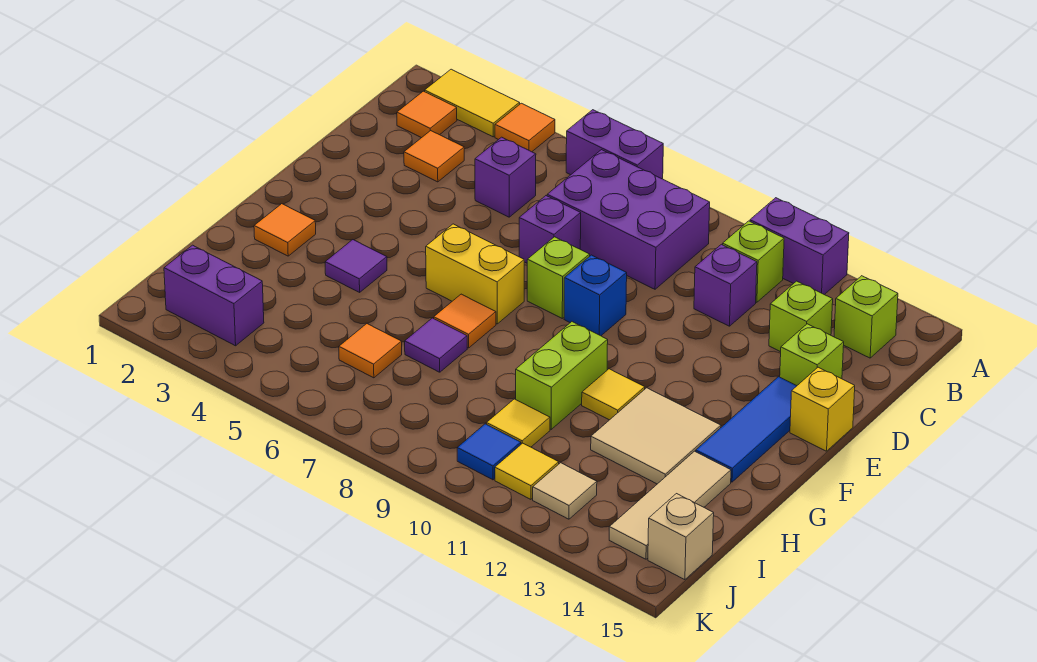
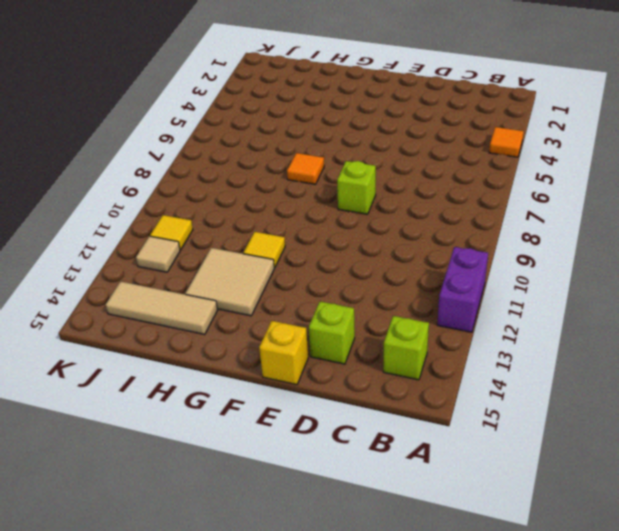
none -> yellow 1x2 tile [425,69,520,137]
none -> purple 1x2 brick [566,110,663,179]
none -> orange 1x1 tile [397,91,457,138]
none -> purple 2x3 brick [547,150,710,289]

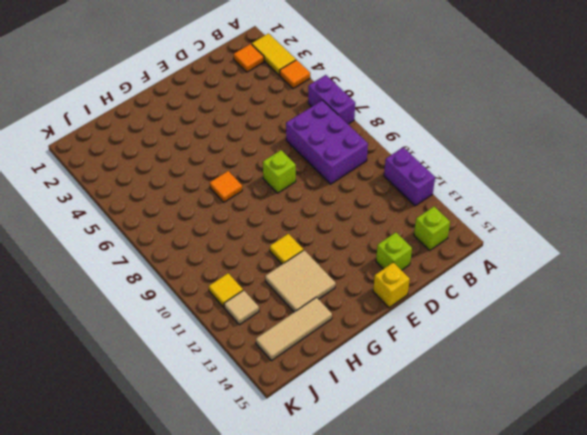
none -> lime 1x1 brick [723,221,784,302]
none -> orange 1x1 tile [404,131,464,182]
none -> purple 1x1 brick [475,137,536,217]
none -> purple 1x1 brick [694,244,757,326]

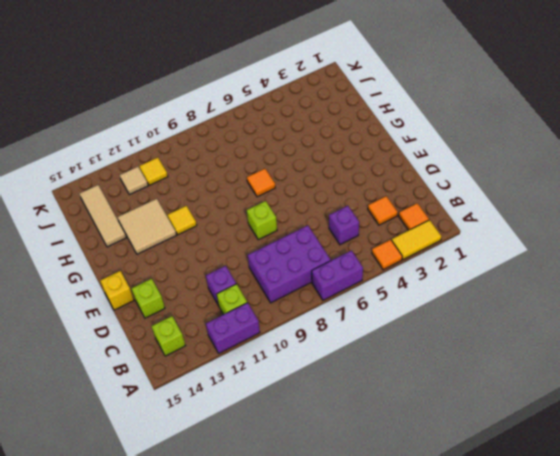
none -> lime 1x1 brick [769,281,833,352]
none -> purple 1x1 brick [519,196,581,263]
none -> blue 1x1 brick [564,255,627,336]
none -> blue 1x3 tile [696,377,796,482]

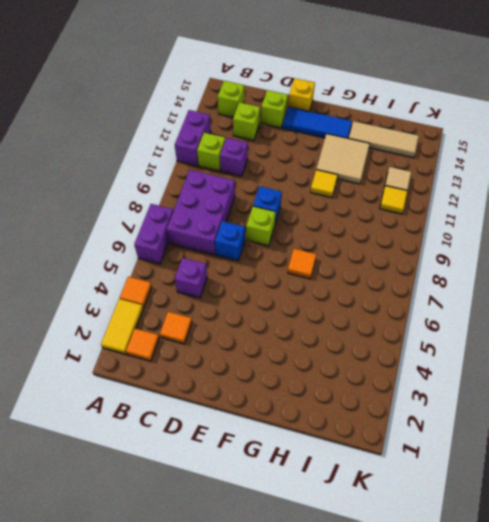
blue 1x1 brick [215,221,245,261] -> purple 1x1 brick [519,196,581,263]
none -> yellow 1x2 brick [426,224,524,324]
none -> orange 1x1 tile [254,204,316,256]
none -> purple 1x1 tile [325,240,387,292]
none -> lime 1x2 brick [516,322,608,429]

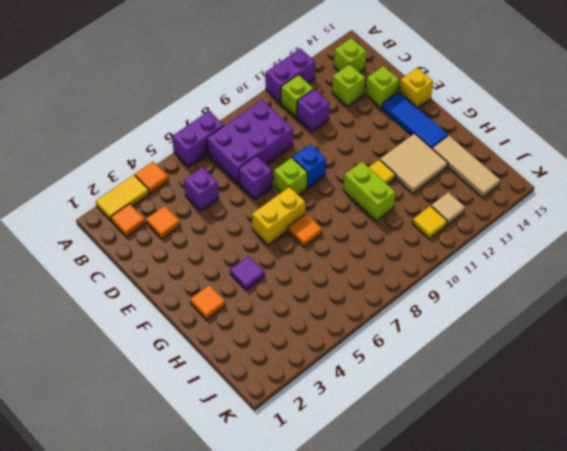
none -> purple 1x1 tile [405,318,467,372]
none -> orange 1x1 tile [339,324,402,378]
none -> yellow 1x1 tile [487,399,550,447]
none -> purple 1x2 brick [164,245,264,346]

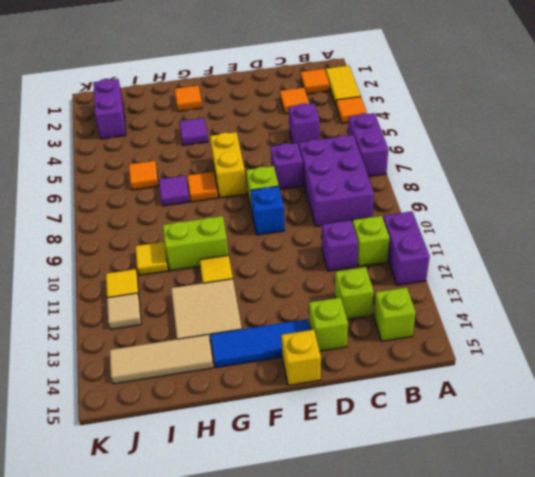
none -> blue 1x1 tile [457,424,521,480]
none -> tan 1x1 brick [648,494,714,580]

